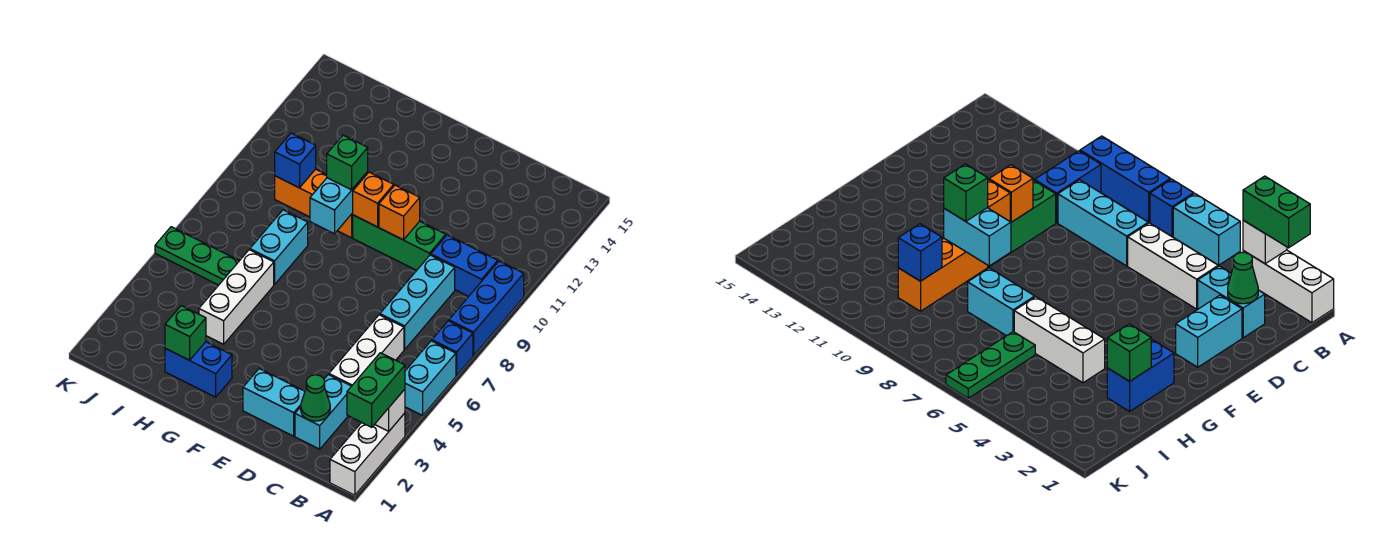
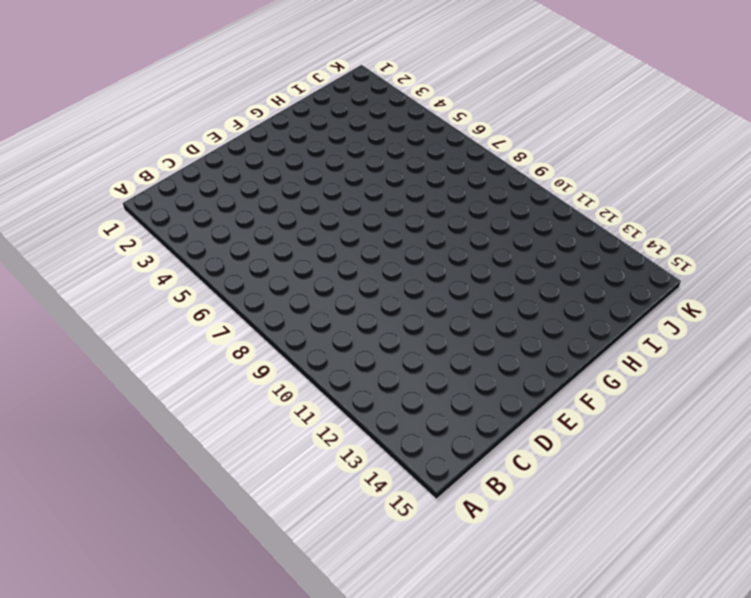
none -> white 1x3 brick [330,413,405,495]
none -> cyan 1x2 brick [405,341,456,415]
none -> blue 1x1 brick [432,321,473,376]

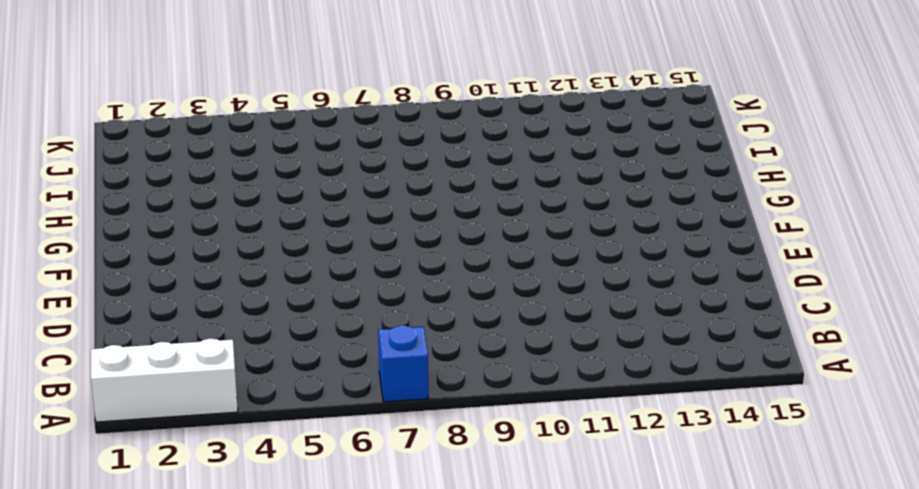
none -> cyan 1x2 brick [405,341,456,415]
none -> blue 1x3 brick [449,261,524,356]
none -> blue 1x2 brick [431,235,498,296]

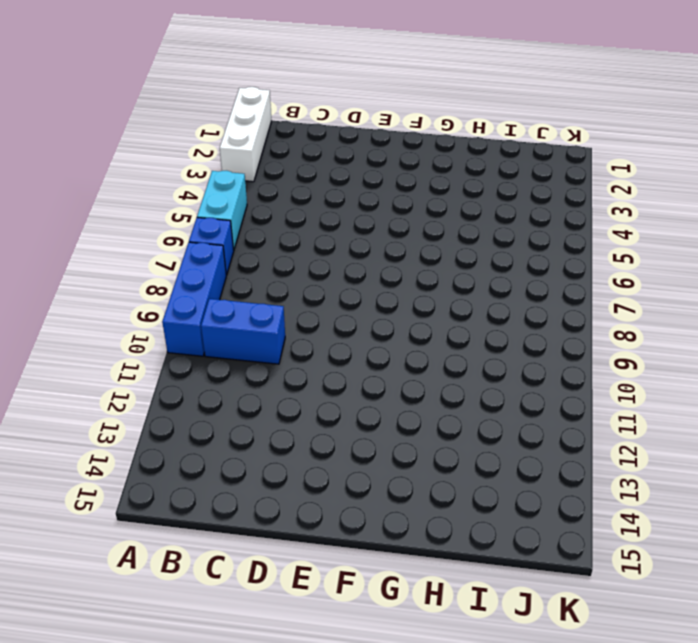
none -> cyan 1x2 brick [295,375,351,449]
none -> white 1x3 brick [329,315,404,386]
none -> cyan 1x3 brick [380,255,455,350]

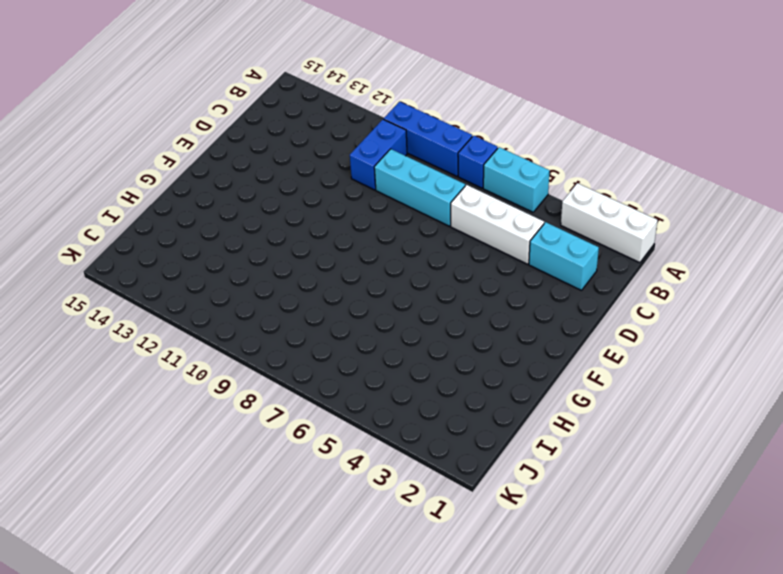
none -> cyan 1x2 brick [243,369,305,436]
none -> green 1x3 brick [353,215,446,270]
none -> blue 1x2 brick [165,342,232,397]

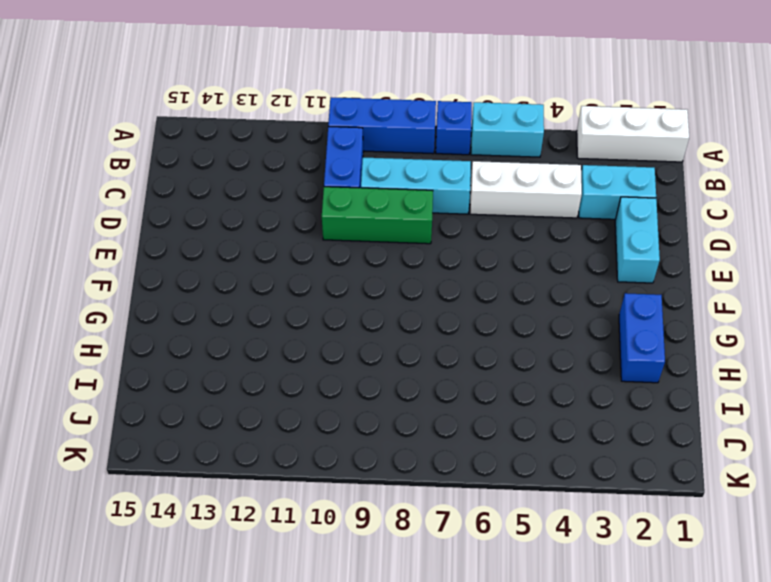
green 1x3 brick [322,187,433,244] -> green 1x3 brick turned to [353,215,446,270]
none -> orange 1x3 brick [275,169,353,238]
none -> white 1x3 brick [199,250,274,344]
none -> cyan 1x2 brick [250,210,308,284]

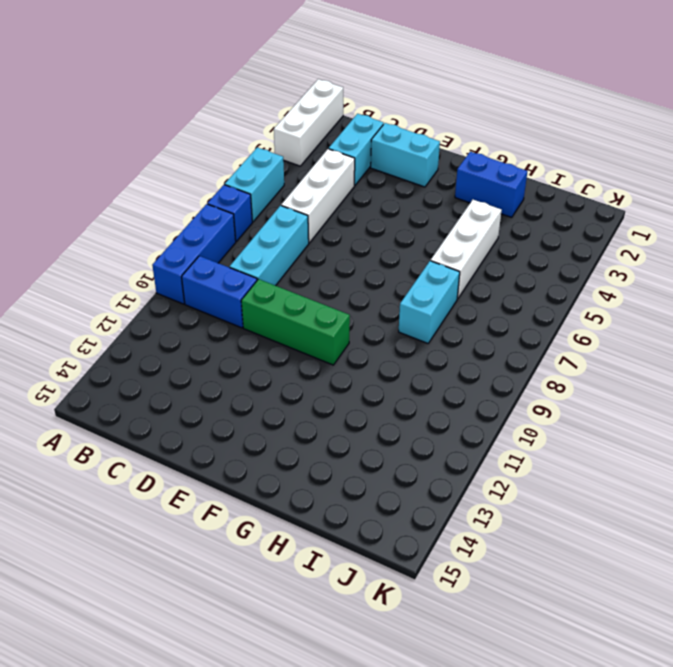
none -> orange 1x3 brick [275,169,353,238]
none -> green 1x3 plate [155,227,239,285]
none -> white 1x1 brick [375,389,405,431]

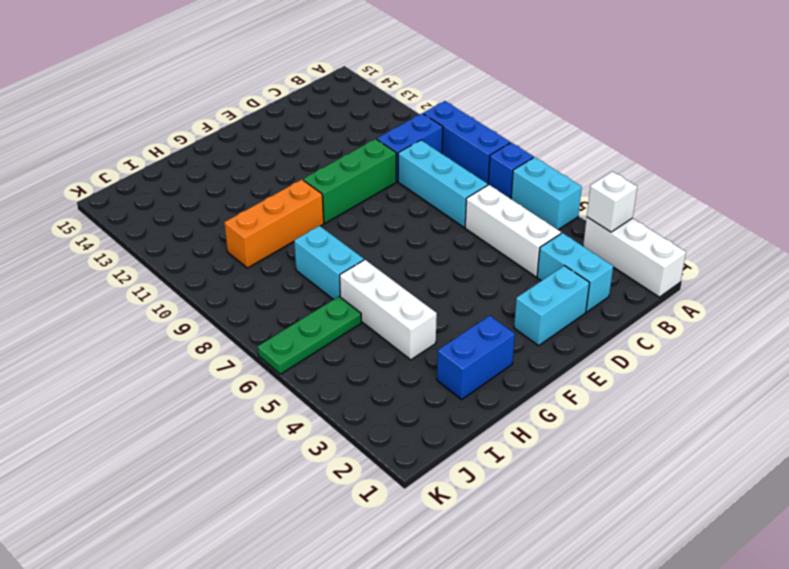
none -> green 1x1 cone [301,375,330,421]
none -> orange 1x1 brick [379,185,420,240]
none -> orange 1x1 brick [353,172,394,227]

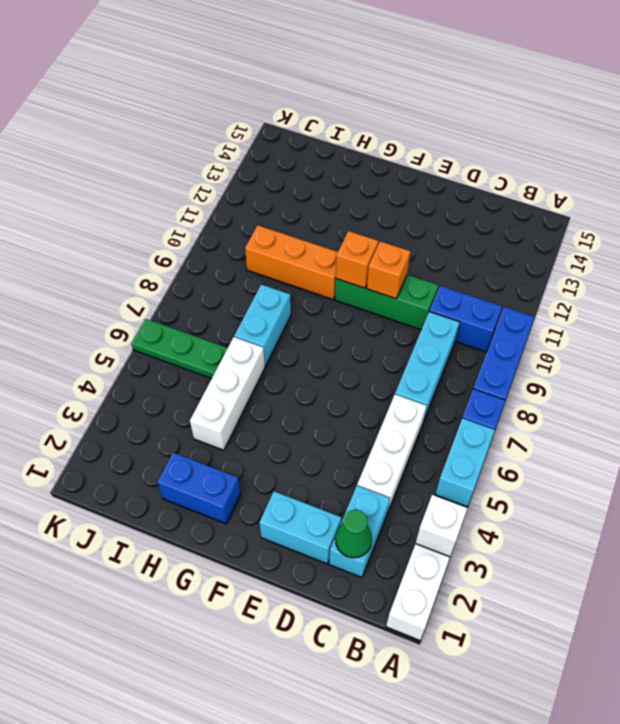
none -> cyan 1x2 brick [310,172,368,234]
none -> green 1x1 brick [165,306,206,360]
none -> blue 1x1 brick [275,133,316,188]

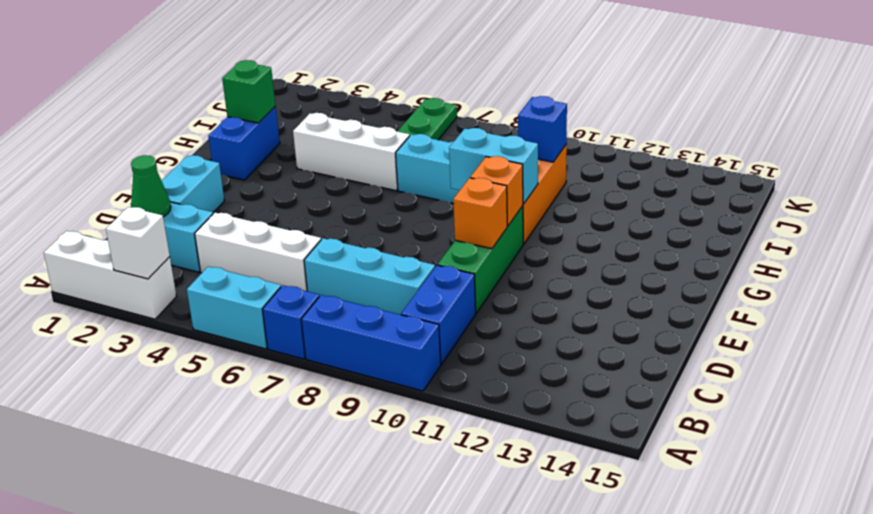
none -> green 1x2 brick [347,353,405,427]
none -> green 1x1 brick [327,135,368,190]

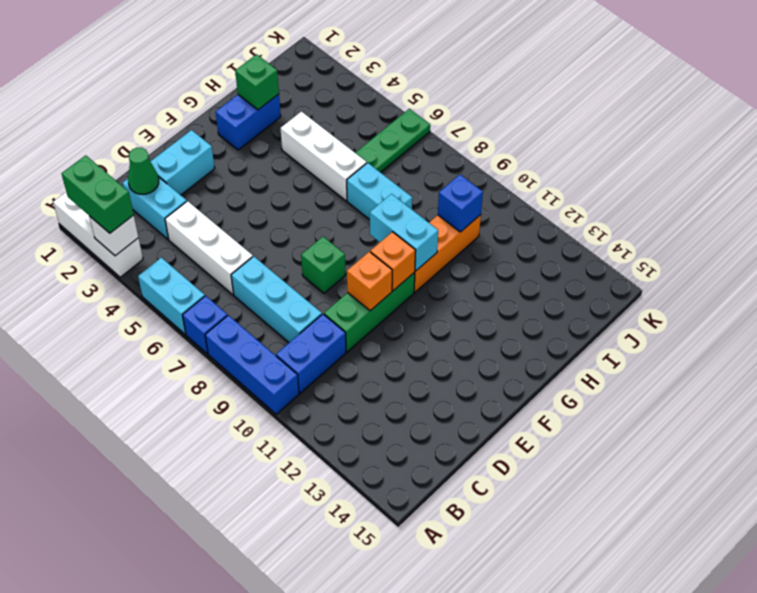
green 1x1 brick [301,237,346,293] -> green 1x1 brick moved to [327,135,368,190]

